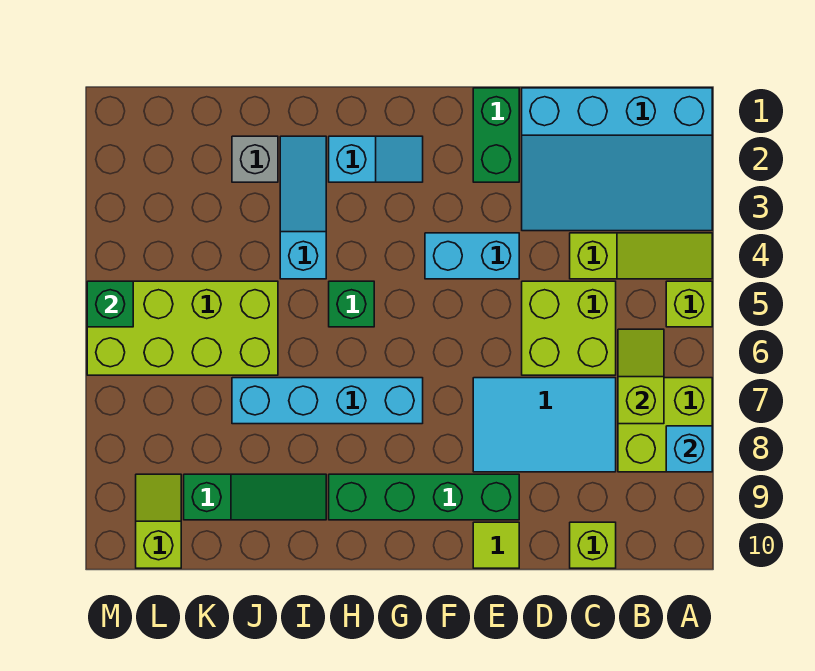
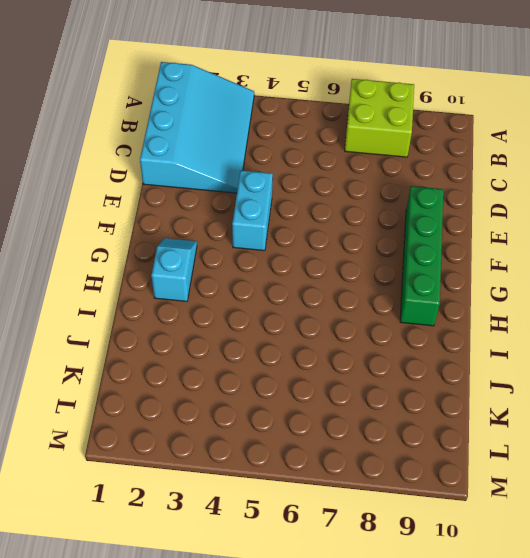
none -> lime 1x3 slope [570,233,712,279]
none -> lime 1x1 brick [666,281,712,327]
none -> lime 2x2 brick [522,281,616,375]

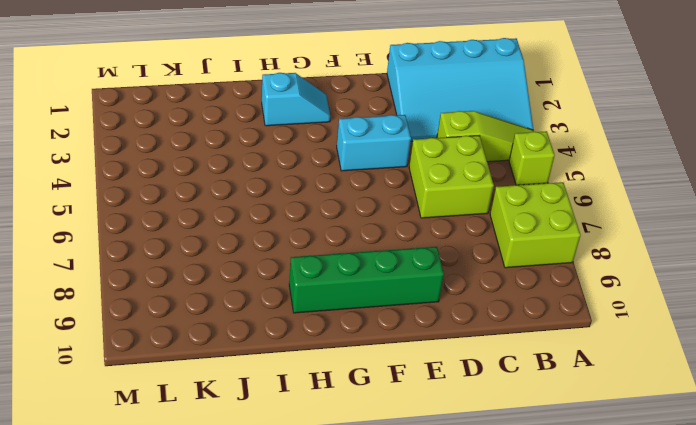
none -> cyan 2x3 tile [473,378,616,472]
none -> lime 1x1 brick [570,522,616,568]
none -> green 1x2 brick [473,88,519,182]

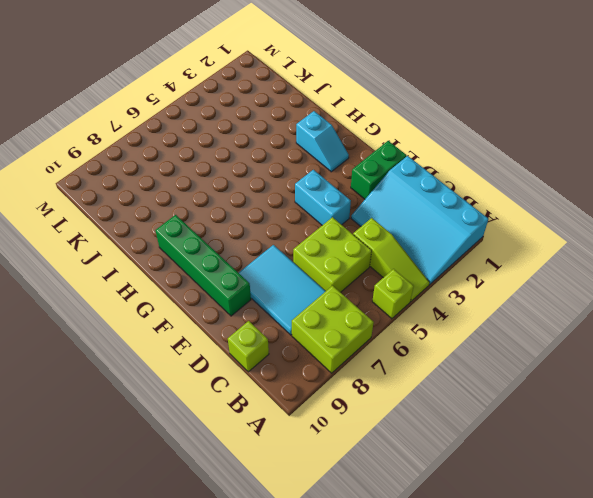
none -> lime 1x1 tile [473,522,519,568]
none -> cyan 1x4 brick [232,378,423,424]
none -> green 1x1 brick [329,281,374,327]

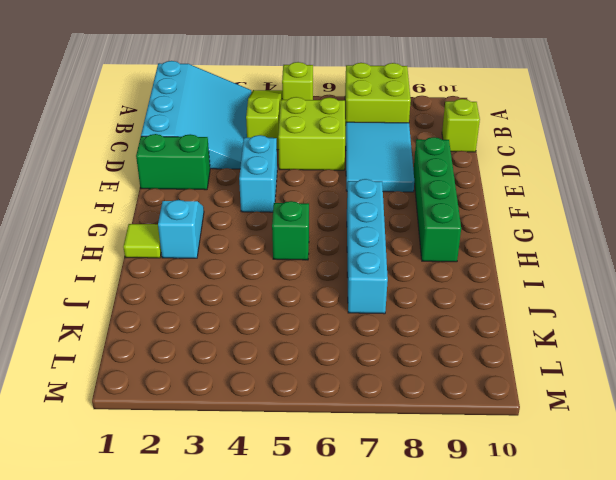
lime 1x1 tile [123,224,161,258] -> lime 1x1 tile moved to [473,522,519,568]
none -> cyan 1x3 slope [280,136,326,279]
none -> green 1x3 slope [184,474,326,520]
none -> grey 1x1 brick [232,136,278,182]

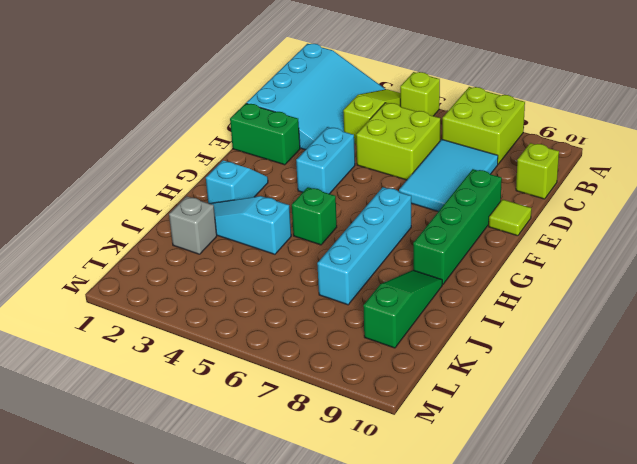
none -> lime 2x4 brick [87,281,278,375]
none -> lime 1x2 slope [136,474,181,568]
none -> cyan 1x1 brick [666,426,712,472]

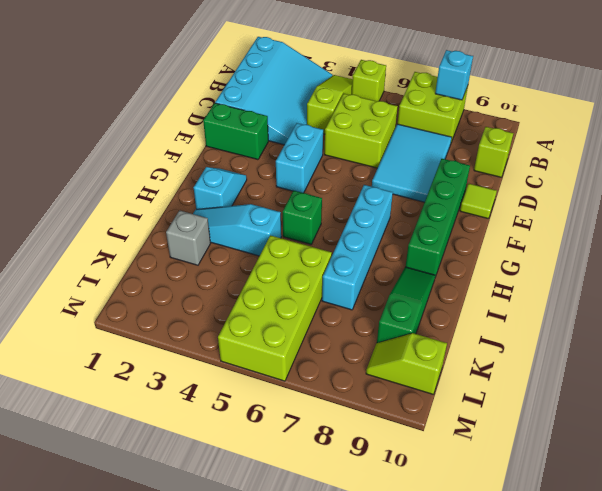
none -> lime 1x2 slope [618,329,664,424]
none -> green 1x1 brick [87,281,133,327]

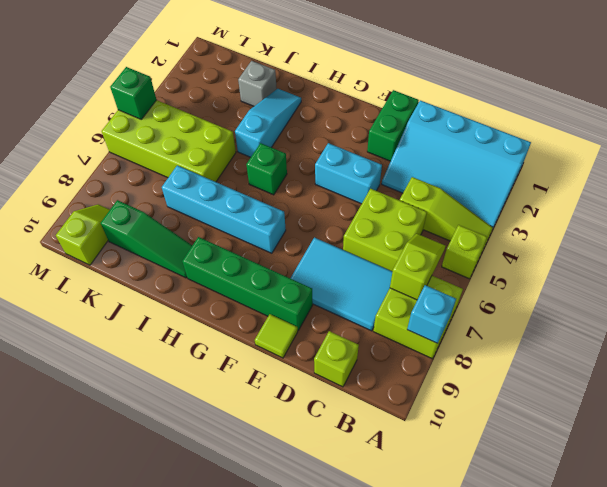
none -> cyan 1x2 slope [329,136,423,182]

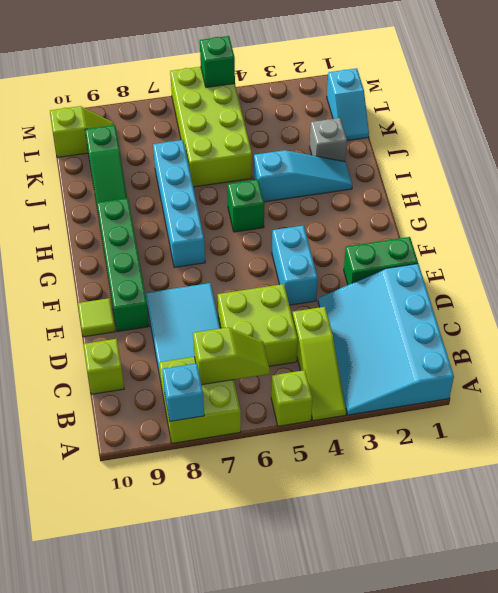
cyan 1x2 slope [327,68,369,141] -> cyan 1x2 slope moved to [329,136,423,182]

